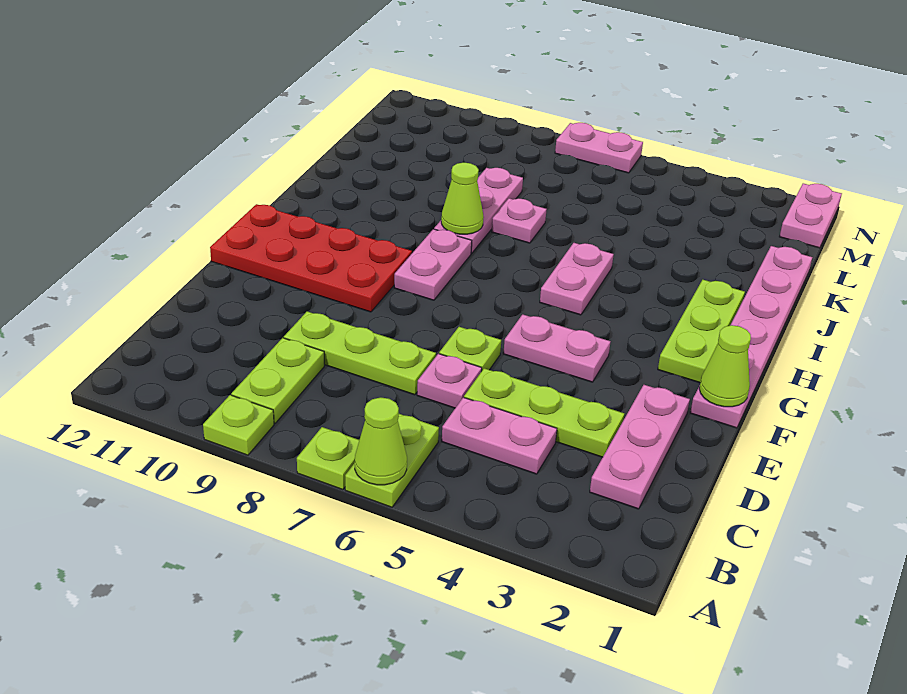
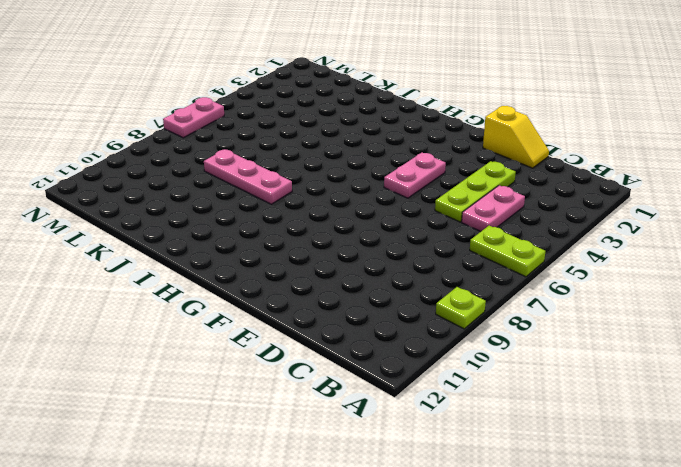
yellow 1x2 slope [483,106,549,168] -> none
none -> lime 1x1 plate [297,427,359,490]
none -> lime 1x2 plate [231,338,324,423]
none -> pink 1x3 plate [590,385,690,509]

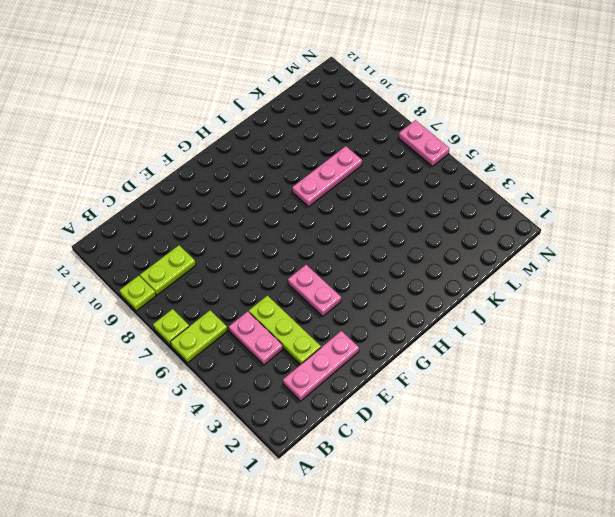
none -> pink 1x1 plate [417,354,482,408]
none -> lime 1x3 plate [284,311,436,395]
none -> lime 1x1 plate [439,327,501,370]

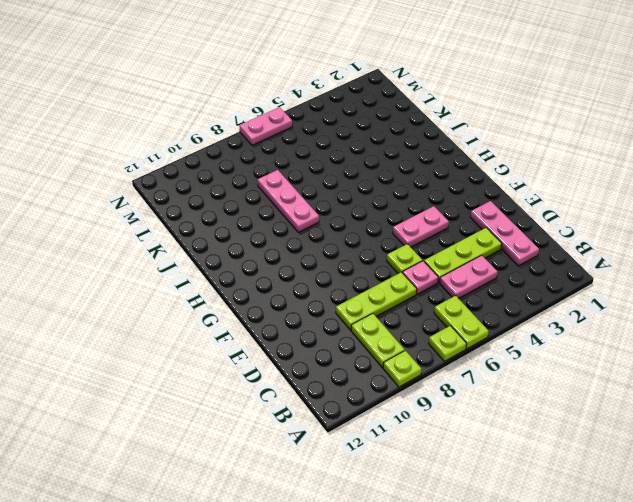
none -> pink 1x6 plate [690,246,812,428]
none -> red 2x4 plate [210,204,412,312]
none -> lime 1x3 plate [658,280,745,383]

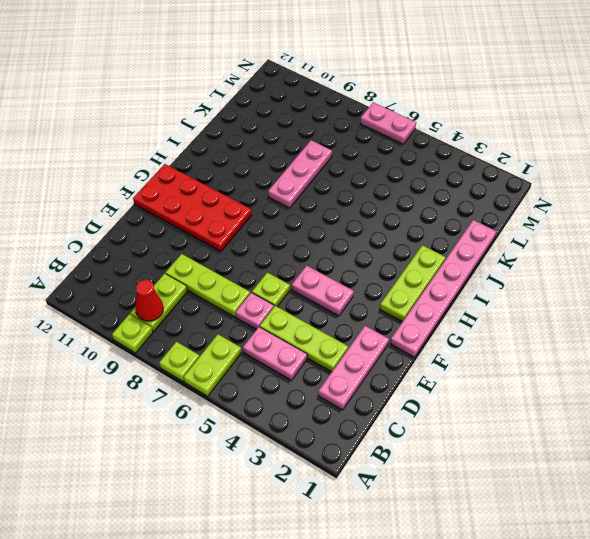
red 1x1 cone [135,280,164,321] -> none
none -> pink 1x2 plate [394,229,472,300]
none -> pink 1x2 plate [540,243,614,315]
none -> pink 1x1 plate [492,198,547,243]

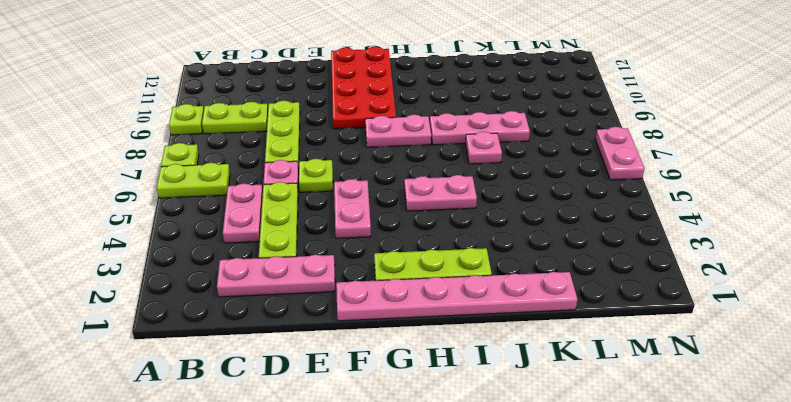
none -> pink 1x2 plate [780,184,842,248]
none -> lime 1x1 cone [355,397,407,485]
none -> lime 1x1 cone [699,325,751,407]

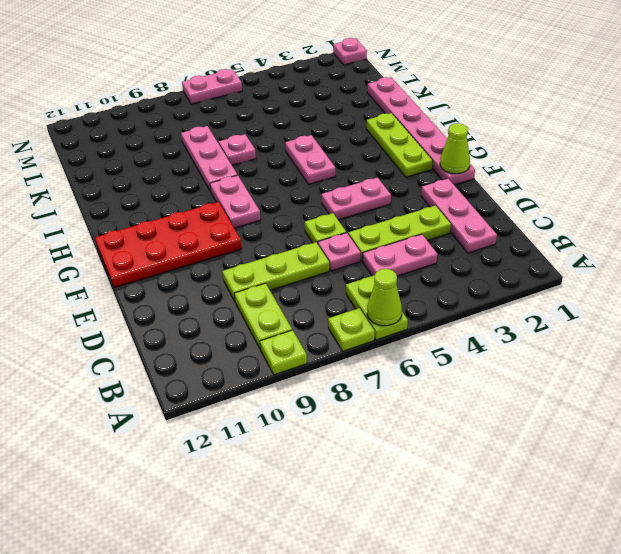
pink 1x1 plate [333,38,367,65] -> pink 1x2 plate [780,184,842,248]
none -> lime 1x1 cone [441,163,484,234]

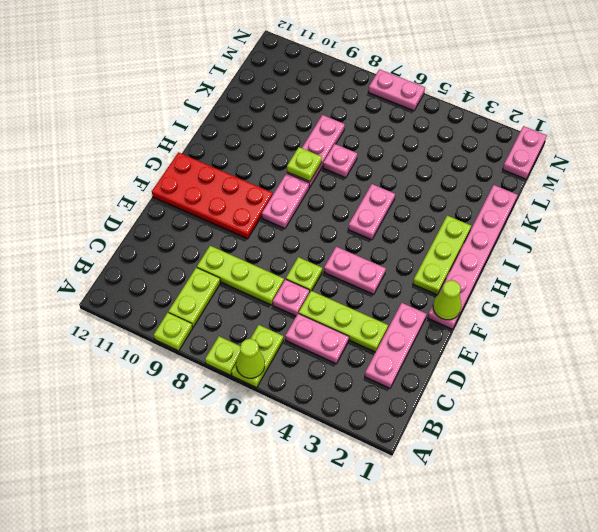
lime 1x1 plate [287,147,322,182] -> lime 1x1 cone [441,163,484,234]

